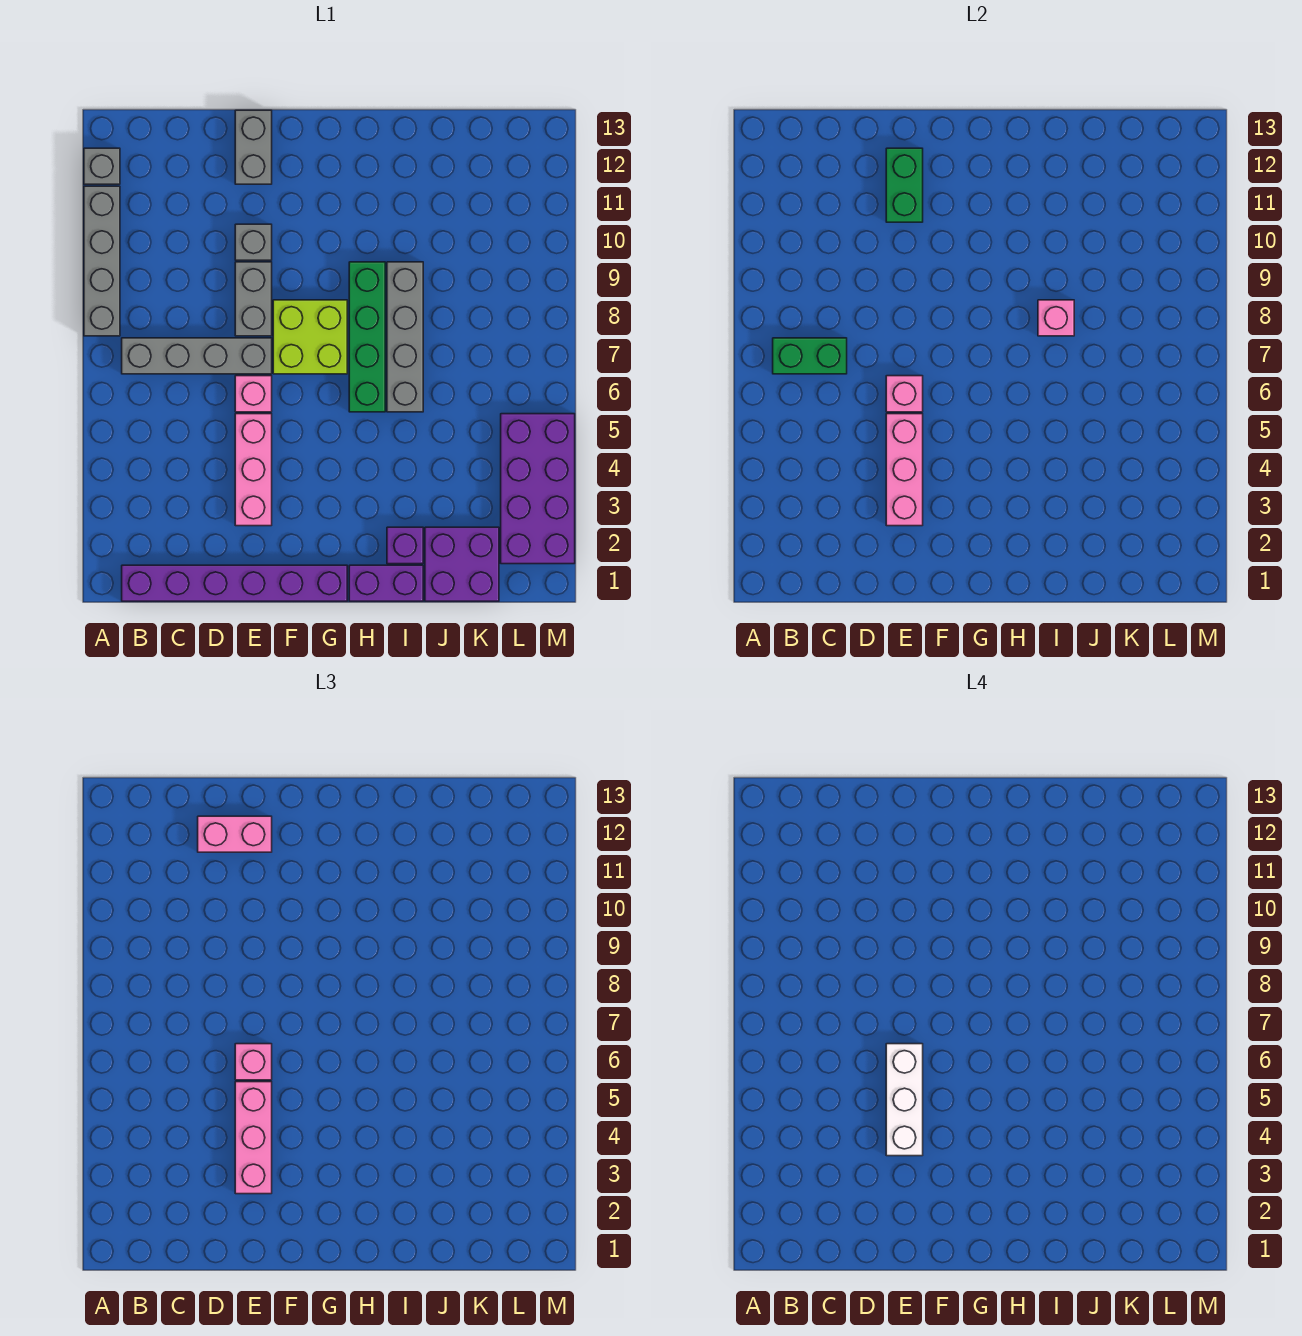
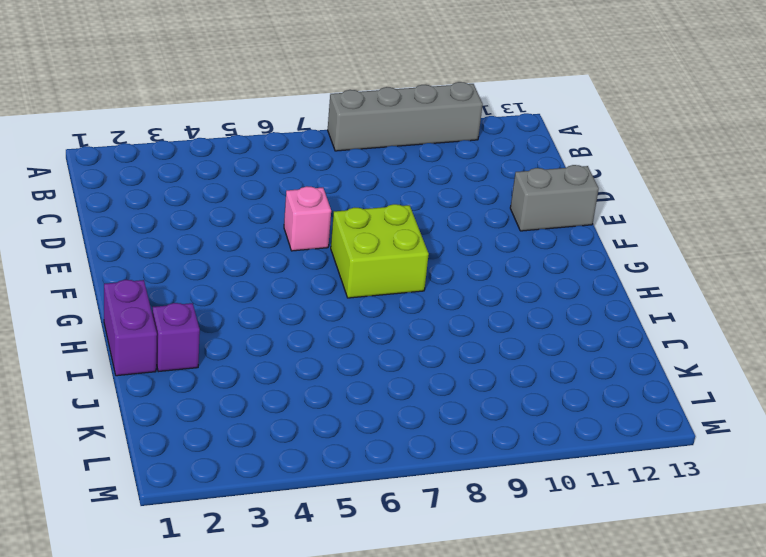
none -> grey 1x1 brick [84,148,120,184]
none -> purple 1x6 brick [122,565,347,601]
none -> grey 1x4 brick [122,338,272,374]

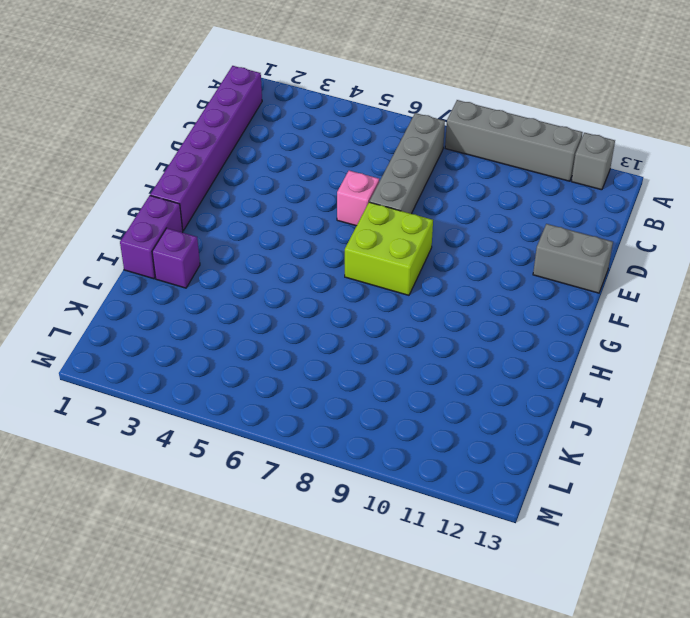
none -> pink 1x3 brick [235,414,272,526]
none -> grey 1x2 brick [235,262,272,336]
none -> grey 1x1 brick [235,224,272,260]

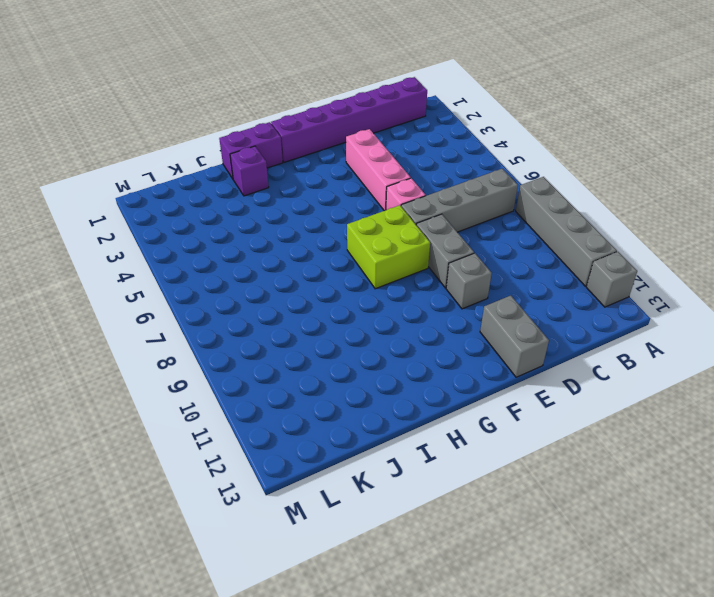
none -> green 1x4 brick [349,262,385,412]
none -> grey 1x4 brick [387,262,423,412]
none -> purple 2x2 brick [425,527,499,601]

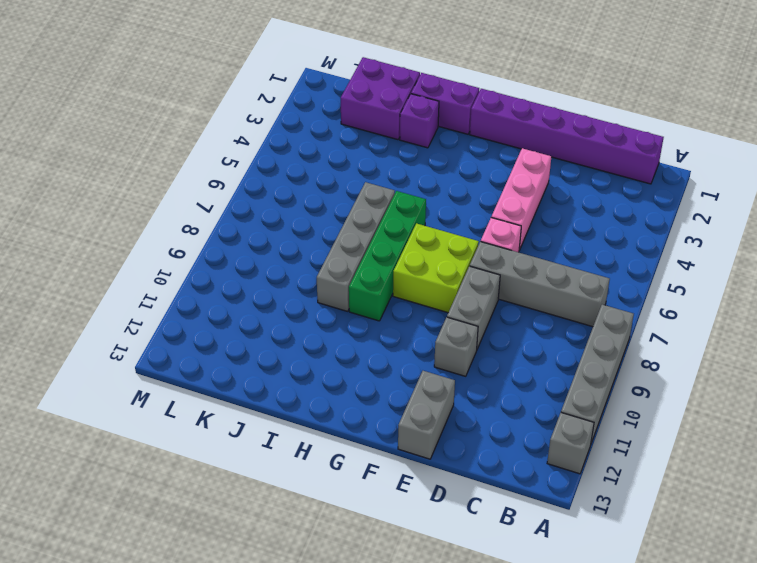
none -> purple 2x4 brick [501,414,575,564]
none -> green 1x2 brick [773,338,847,374]
none -> pink 1x3 brick [886,414,923,526]

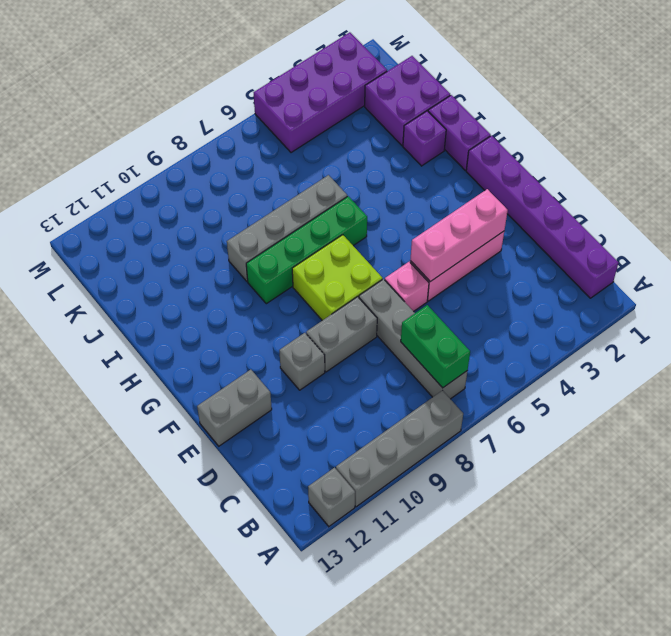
none -> pink 1x1 brick [886,376,923,412]
none -> green 1x2 brick [886,148,923,222]
none -> pink 1x1 brick [1038,300,1074,336]

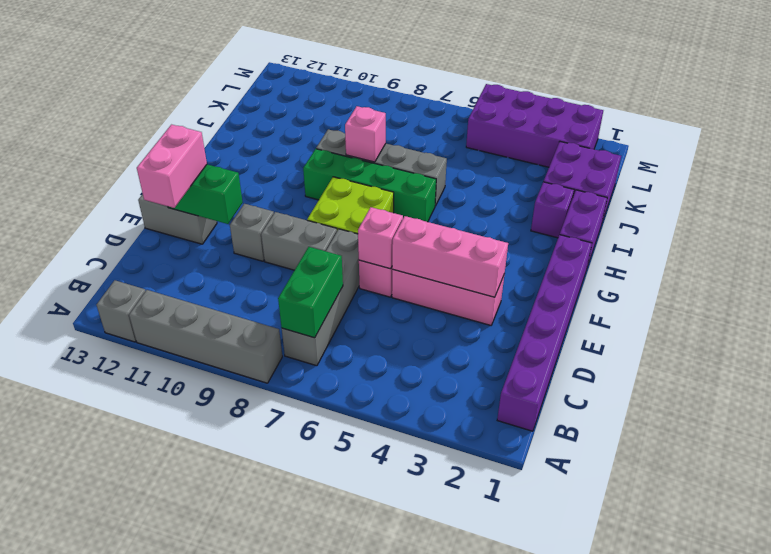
none -> pink 1x3 brick [235,1082,272,1194]
none -> pink 1x1 brick [235,1044,272,1080]
none -> white 1x3 brick [886,1044,923,1156]

